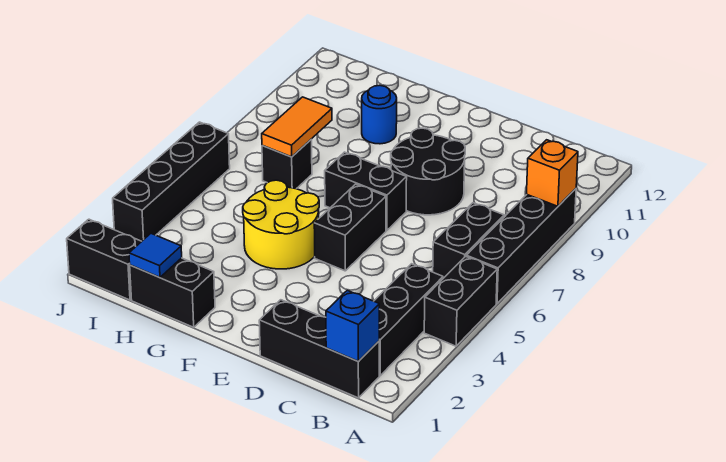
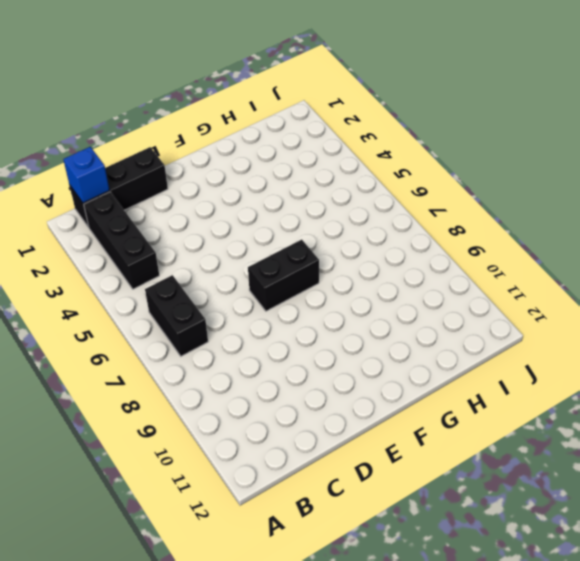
none -> black 1x2 brick [424,256,497,346]
none -> black 1x4 brick [466,189,576,304]
none -> black 2x2 round brick [391,128,465,215]

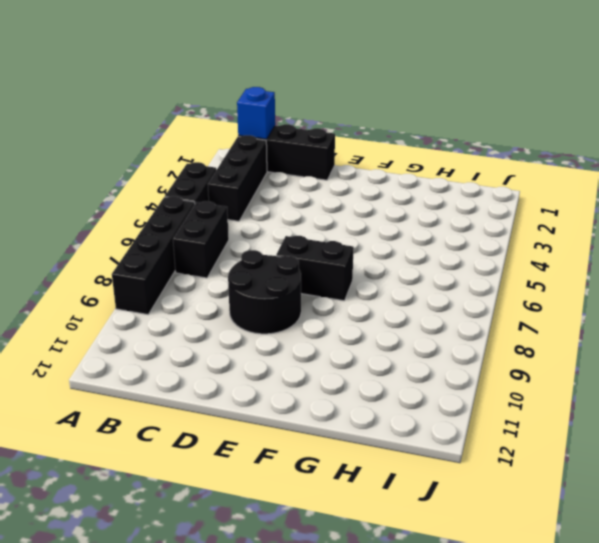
none -> black 1x2 brick [314,184,386,271]
none -> yellow 2x2 round brick [243,180,319,269]
none -> black 1x2 brick [130,258,215,327]

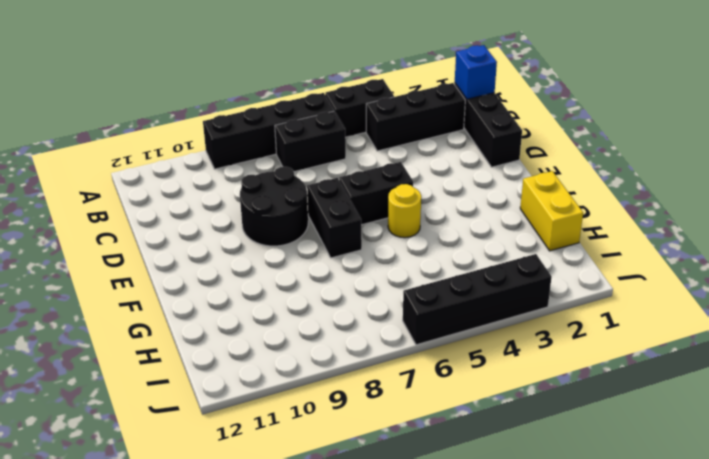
yellow 1x1 round brick [388,184,421,238] -> yellow 2x2 round brick [243,180,319,269]
yellow 1x2 brick [520,171,583,251] -> black 1x2 brick [130,258,215,327]
none -> blue 1x1 round brick [362,85,397,144]
none -> black 1x1 brick [262,139,312,189]
none -> black 1x2 brick [67,219,142,300]

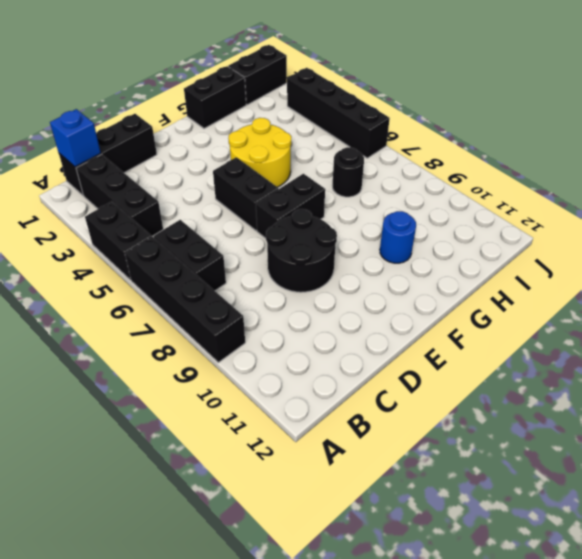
black 1x1 round brick [333,147,364,197] -> black 1x1 brick [262,139,312,189]
none -> orange 1x1 brick [527,140,578,206]
none -> blue 1x1 tile [129,234,182,277]
none -> orange 1x2 tile [262,97,332,157]

